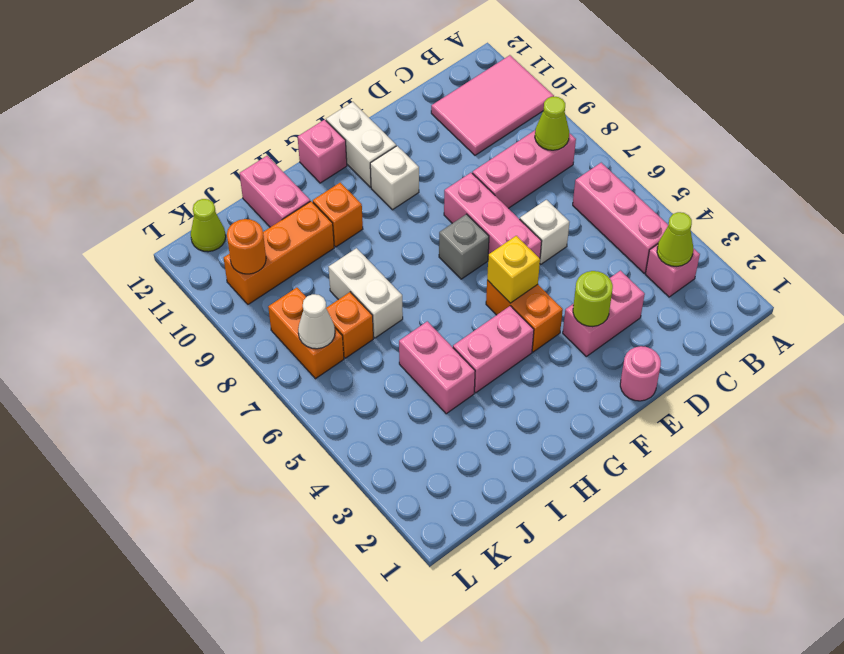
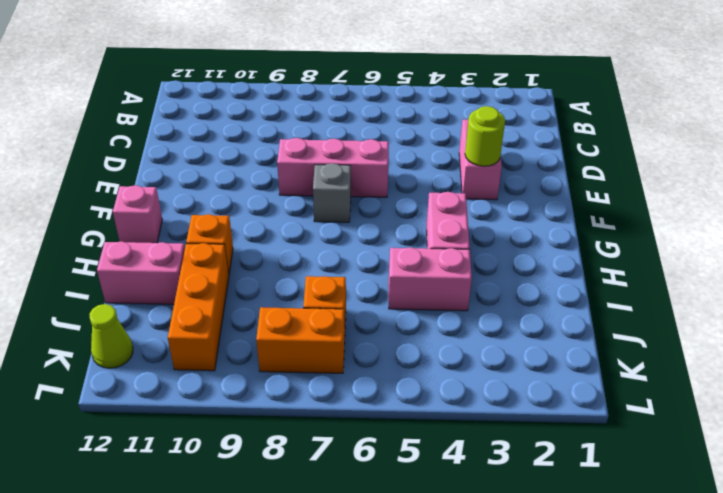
none -> pink 2x3 tile [431,55,554,155]
none -> pink 1x1 brick [645,244,700,297]
none -> pink 1x3 brick [573,163,668,273]

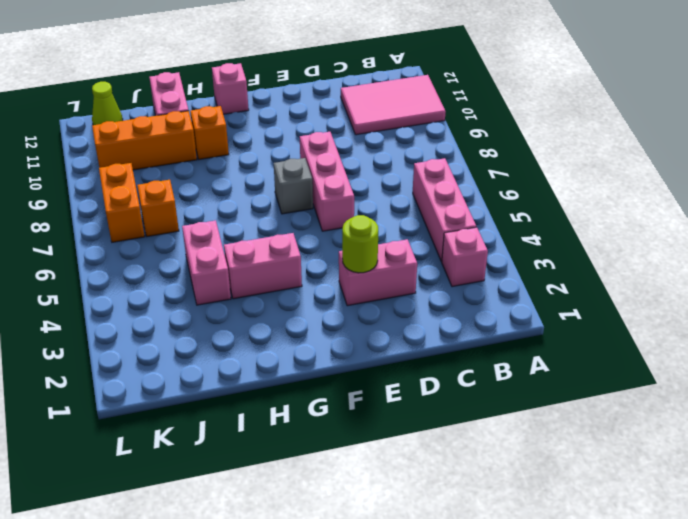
none -> pink 1x3 brick [472,130,576,208]
none -> white 1x1 brick [520,200,569,264]
none -> pink 1x1 round brick [620,346,661,401]

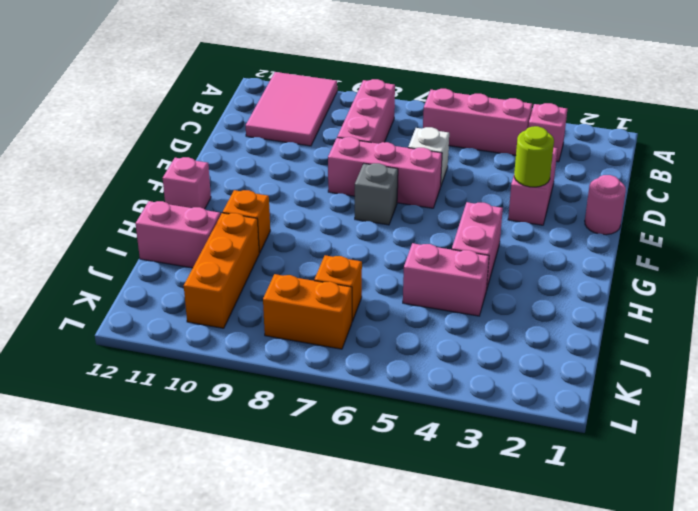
none -> orange 1x2 brick [486,280,563,352]
none -> white 1x1 brick [370,146,419,210]
none -> white 1x2 brick [326,102,396,187]

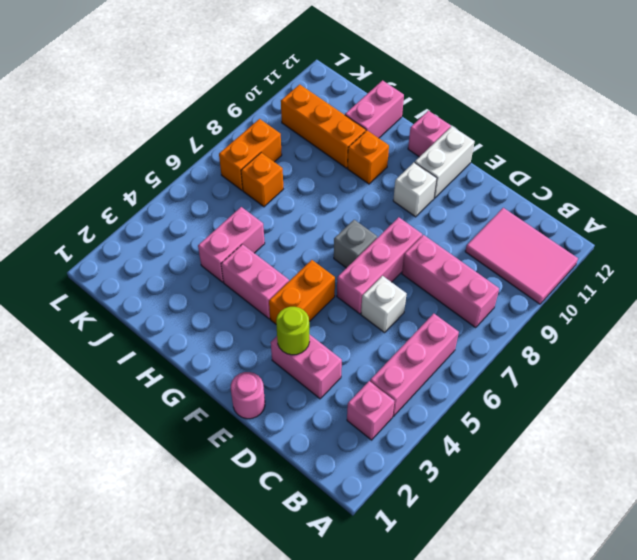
none -> white 1x2 brick [329,248,403,338]
none -> lime 1x1 cone [191,199,226,252]
none -> lime 1x1 cone [657,212,693,266]

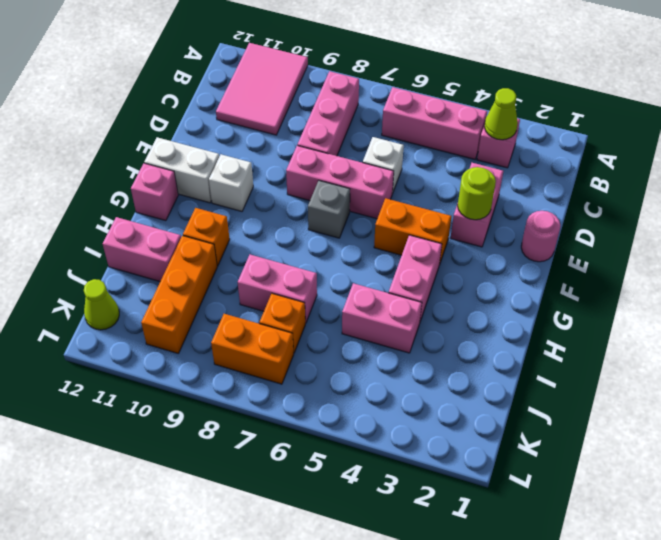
pink 1x2 brick [238,254,317,323] -> white 1x2 brick [329,248,403,338]
none -> lime 1x1 cone [535,97,569,150]
none -> yellow 1x1 brick [487,236,540,303]
none -> white 1x1 cone [298,294,335,349]

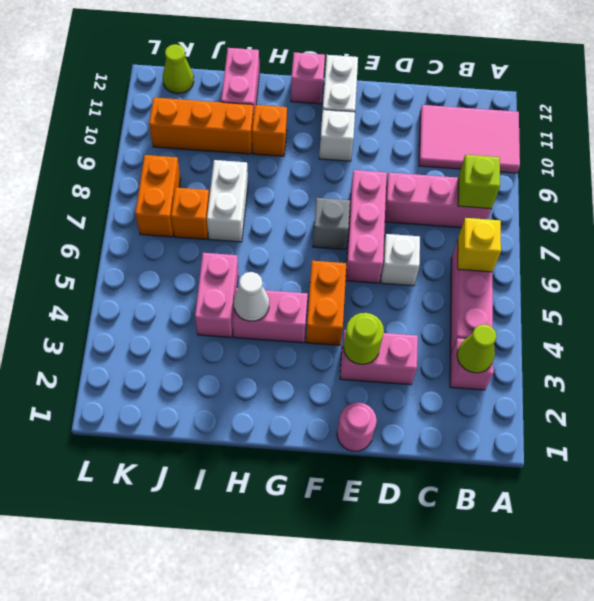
yellow 1x1 brick [458,218,501,272] -> yellow 1x1 brick moved to [487,236,540,303]
lime 1x1 brick [458,155,500,209] -> lime 1x1 cone [535,97,569,150]
white 1x1 cone [234,272,269,321] -> white 1x1 cone moved to [298,294,335,349]
none -> orange 1x1 round brick [227,219,266,274]

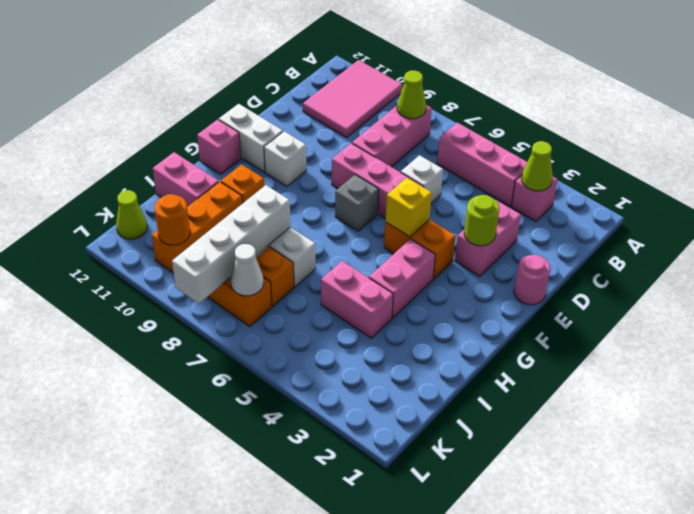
white 1x4 brick [172,185,290,304] -> none

